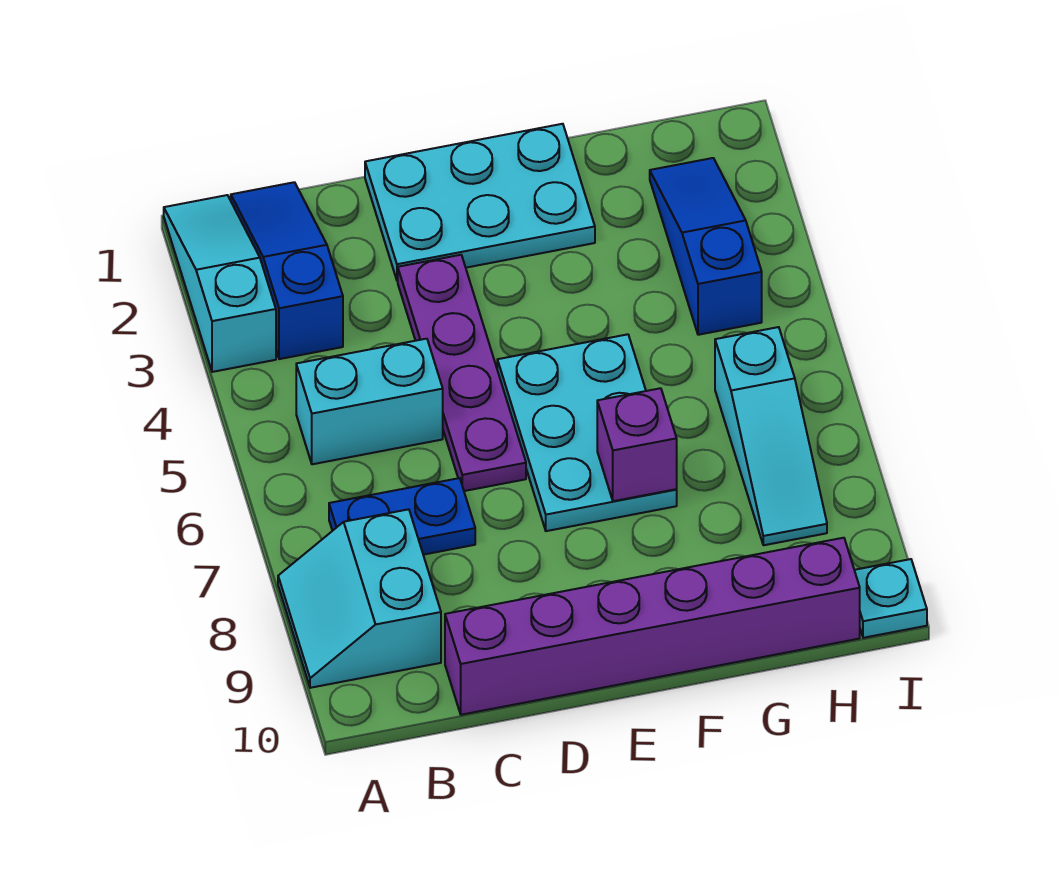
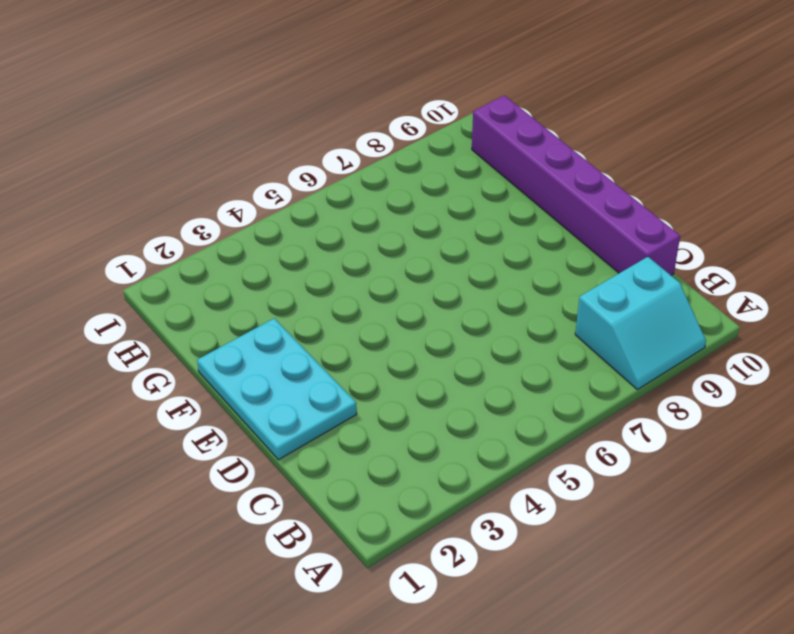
none -> cyan 1x3 slope [164,195,276,372]
none -> blue 1x3 slope [231,182,343,359]
none -> cyan 1x2 brick [296,339,443,464]

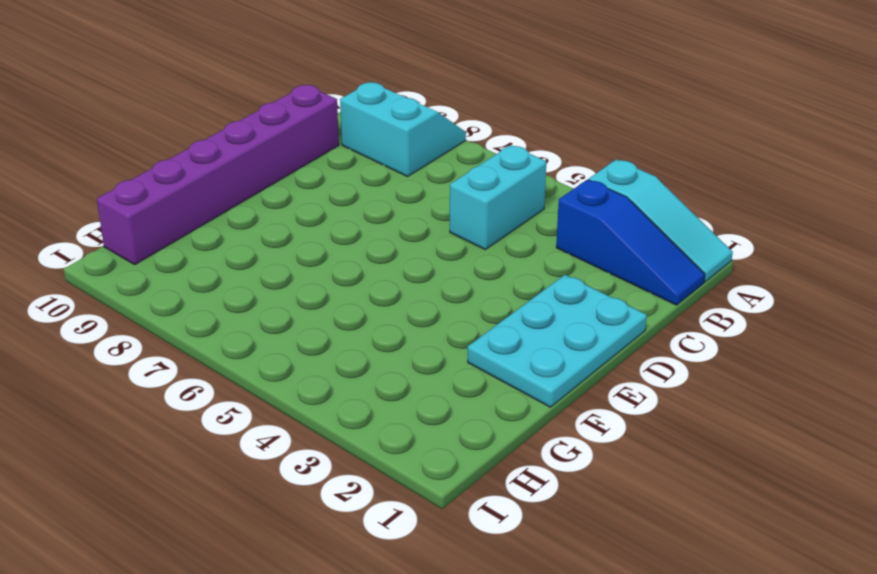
none -> blue 1x2 plate [329,478,475,555]
none -> purple 1x4 plate [398,255,526,491]
none -> cyan 2x3 plate [497,334,677,531]

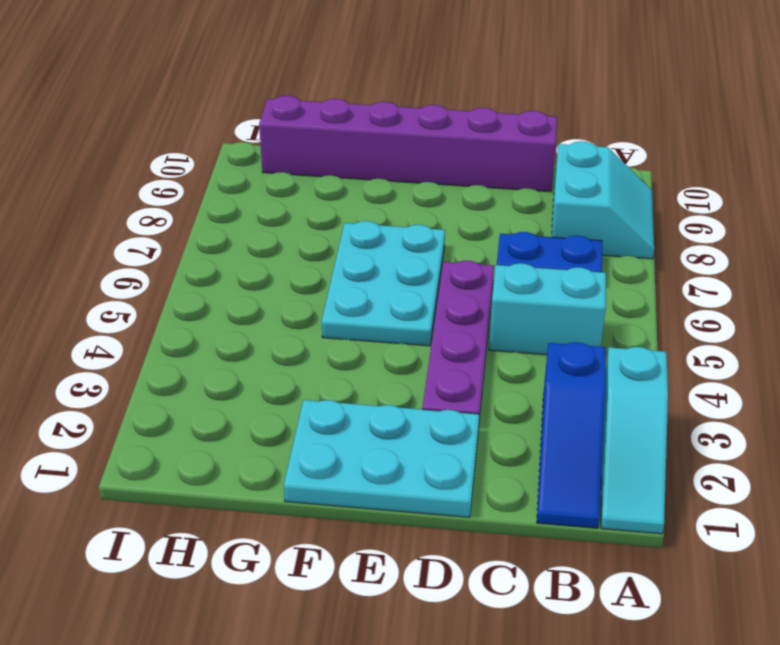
none -> blue 1x3 slope [650,158,762,335]
none -> cyan 1x3 slope [715,327,827,545]
none -> cyan 1x1 plate [854,559,927,638]

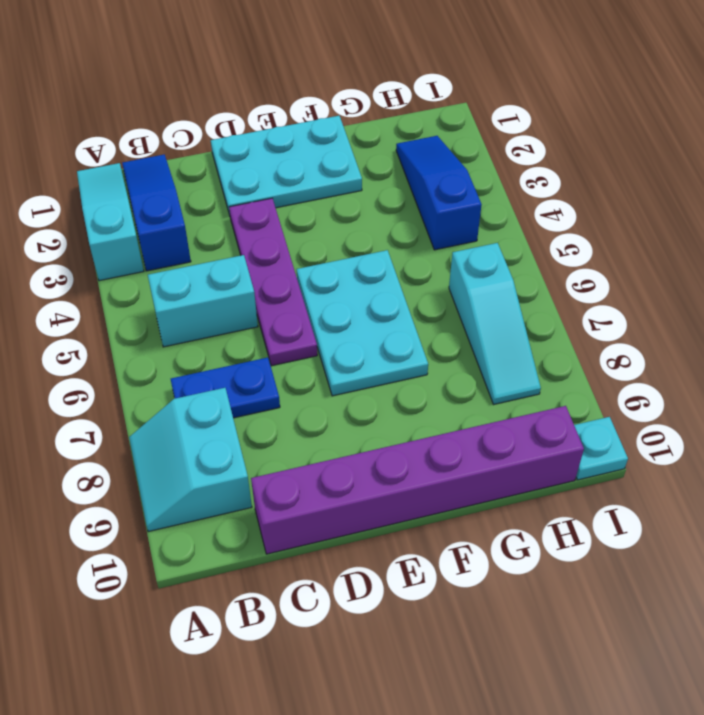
none -> purple 1x1 brick [597,388,677,501]

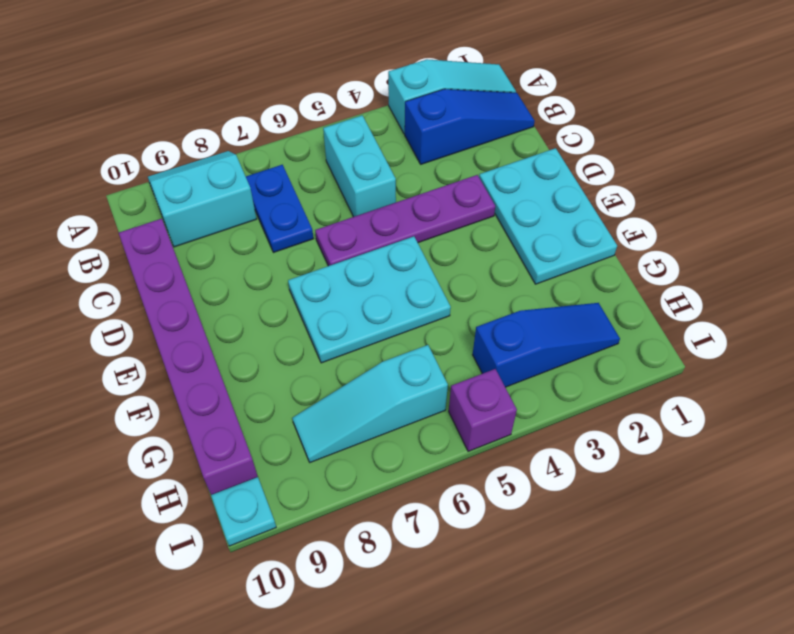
purple 1x1 brick [449,369,517,451] -> purple 1x1 brick moved to [597,388,677,501]

